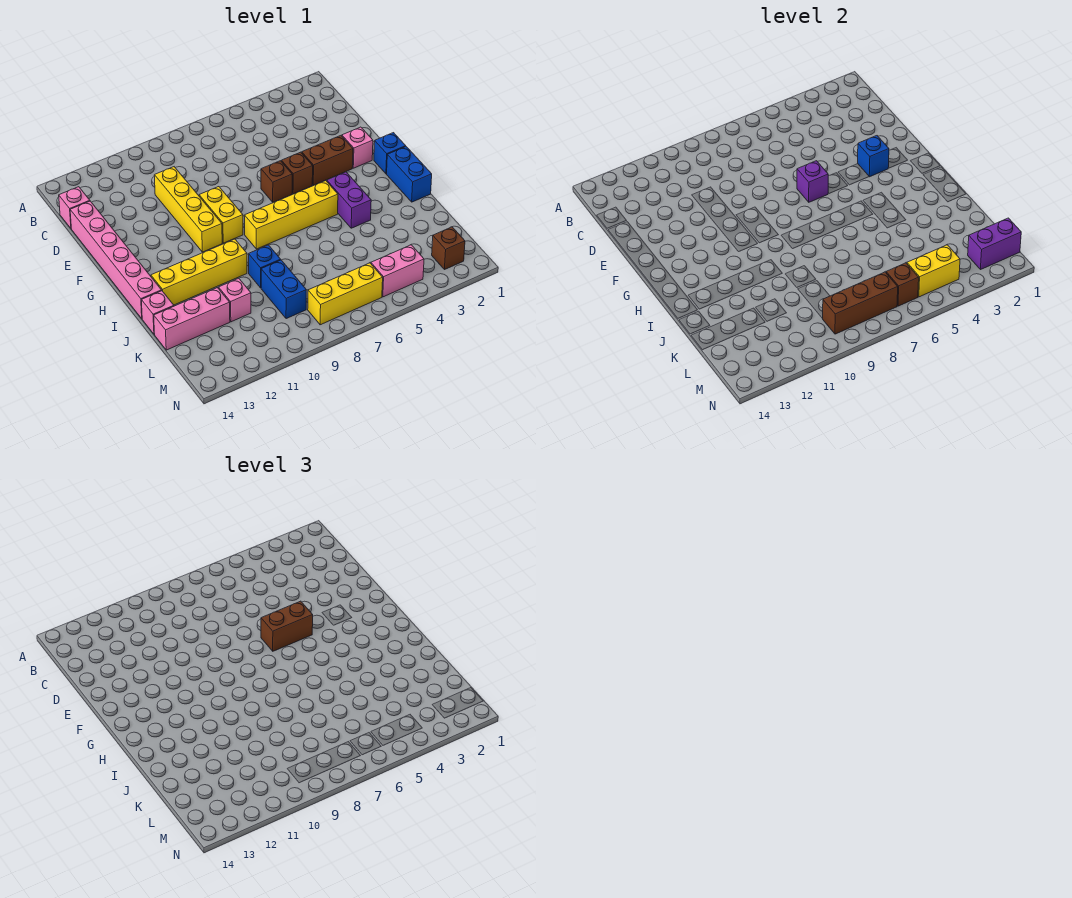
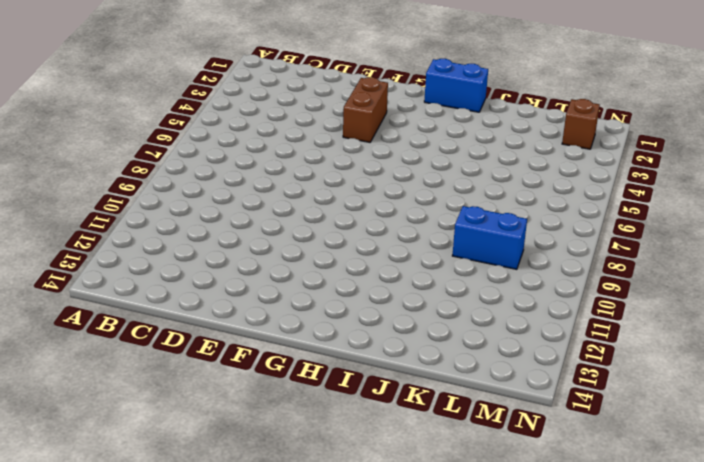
none -> pink 1x1 brick [59,187,90,228]
none -> yellow 1x4 brick [154,167,222,252]
none -> pink 1x6 brick [70,201,162,319]

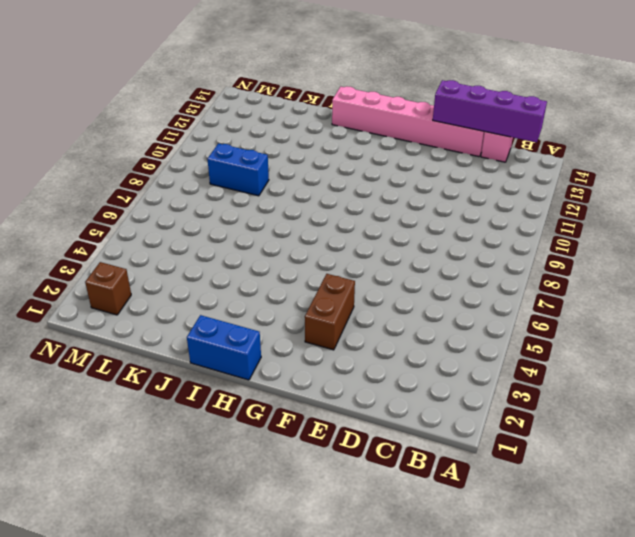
purple 1x4 brick [433,80,547,142] -> none
none -> yellow 1x4 brick [154,167,222,252]
none -> pink 1x1 brick [342,127,373,168]
none -> brown 1x1 brick [281,152,313,194]

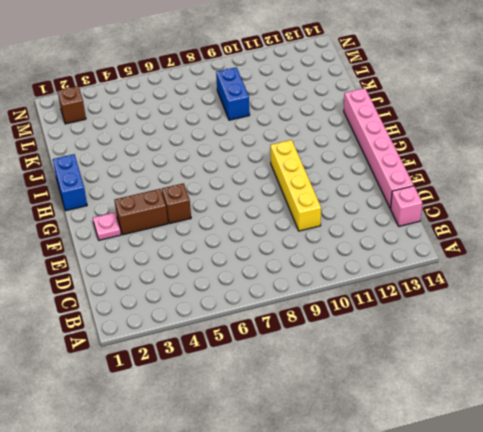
pink 1x1 plate [93,213,121,240] -> pink 1x1 brick [342,127,373,168]
none -> brown 1x1 brick [261,161,292,202]
none -> yellow 1x2 brick [199,187,243,243]
none -> blue 1x1 brick [374,133,406,174]

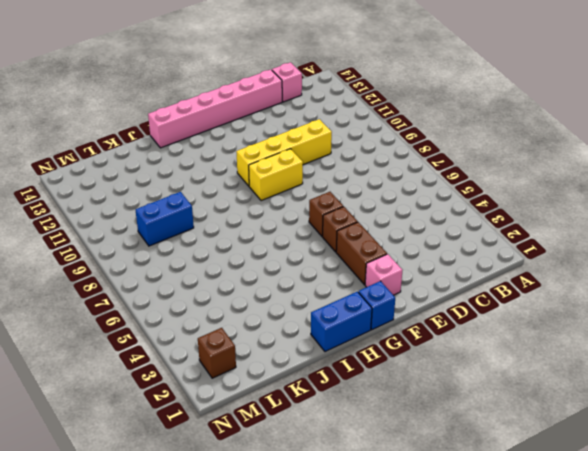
none -> purple 1x2 brick [327,172,371,228]
none -> yellow 1x4 brick [244,180,338,249]
none -> yellow 1x4 brick [151,239,247,305]

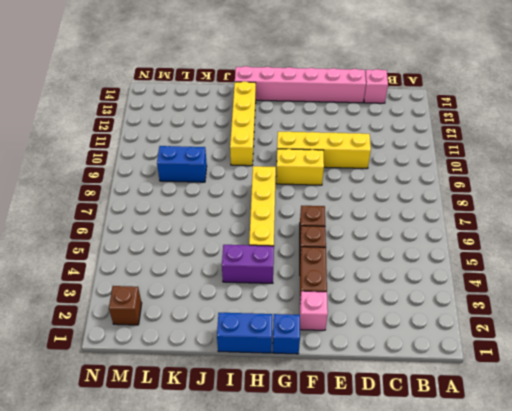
none -> blue 1x1 brick [249,245,281,288]
none -> pink 1x1 brick [141,291,174,334]
none -> pink 1x1 brick [219,278,251,322]

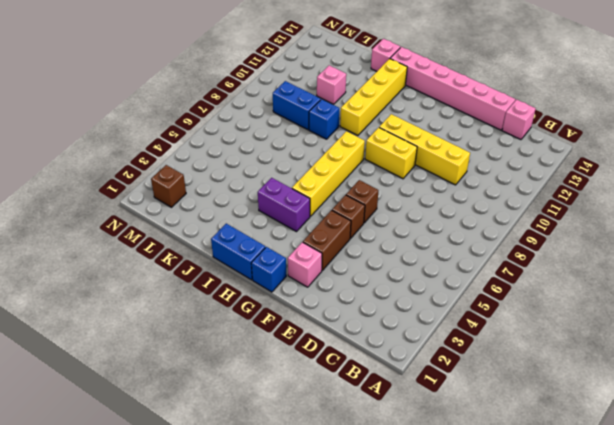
none -> pink 1x3 brick [154,288,230,350]
none -> pink 1x2 brick [371,245,424,297]
none -> yellow 1x3 brick [308,263,383,325]

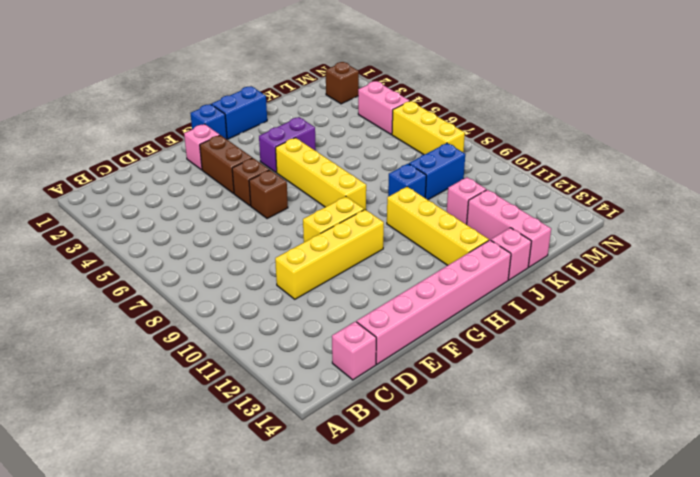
none -> blue 1x1 brick [858,136,889,177]
none -> purple 1x1 brick [797,161,828,202]
none -> purple 1x2 brick [968,218,1021,270]

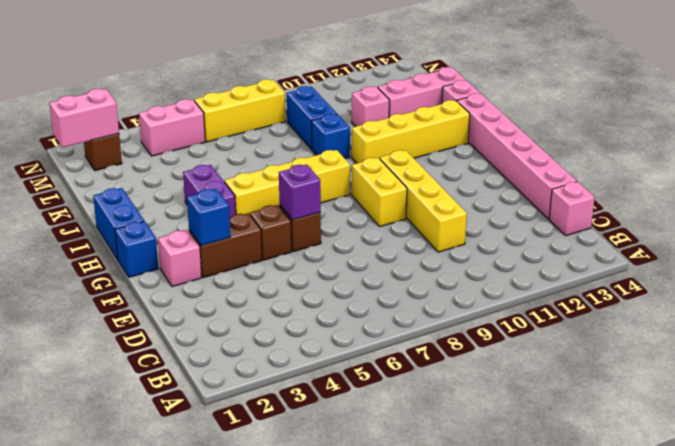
pink 1x2 brick [49,89,119,147] -> purple 1x2 brick [968,218,1021,270]
none -> yellow 1x2 brick [907,245,960,297]
none -> brown 1x1 brick [886,263,919,306]
none -> brown 1x3 brick [823,272,898,334]

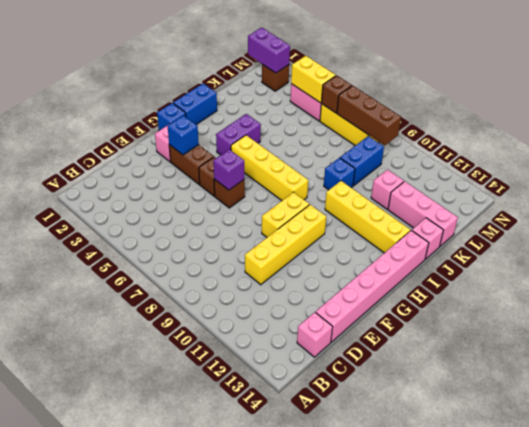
none -> brown 1x2 brick [261,601,313,651]

